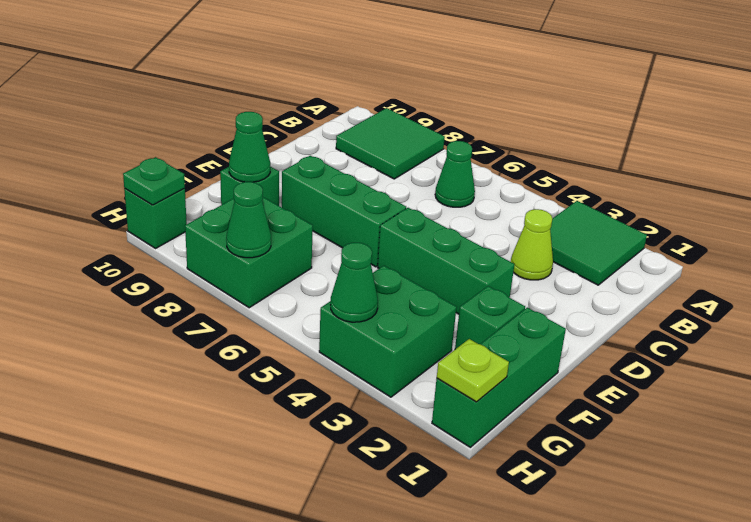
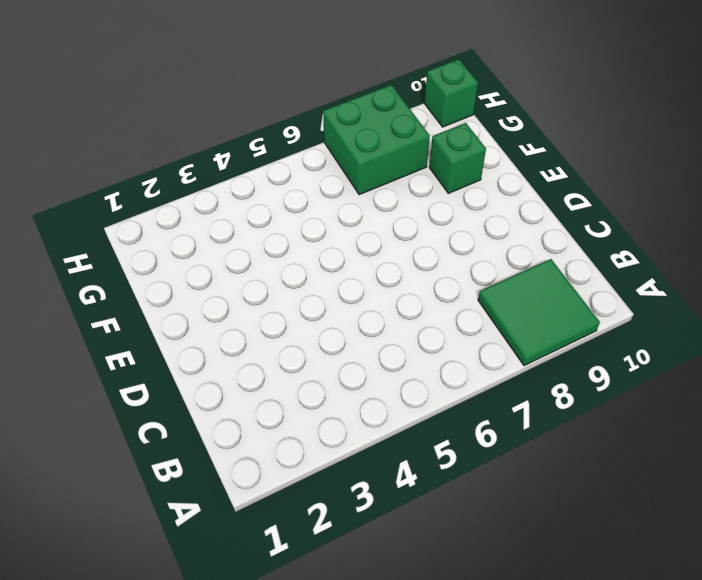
none -> green 2x2 tile [550,201,647,285]
none -> green 1x1 cone [435,141,475,207]
none -> lime 1x1 cone [511,209,553,280]

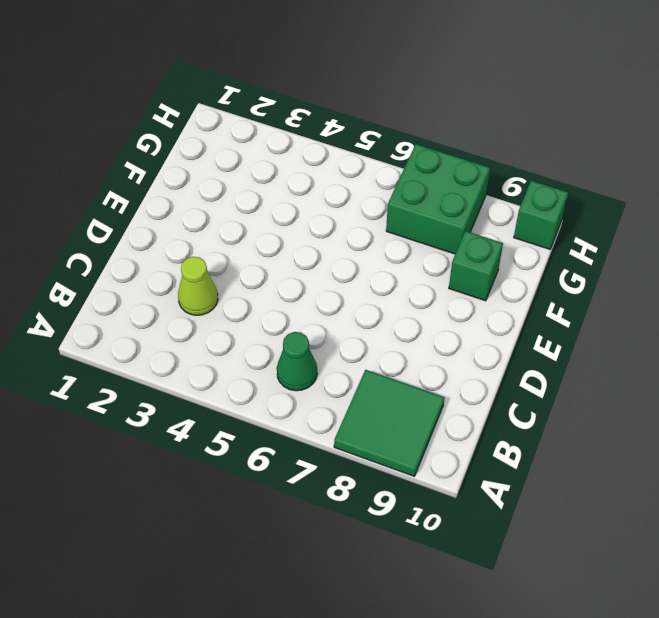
none -> green 2x2 tile [550,201,647,285]
none -> green 1x3 brick [378,208,514,314]
none -> green 1x3 brick [282,156,406,267]

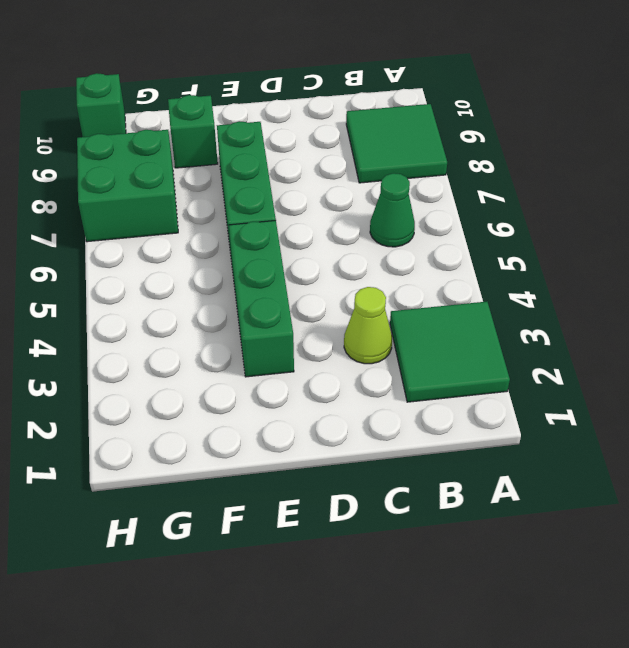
none -> green 1x3 brick [432,308,566,447]
none -> green 1x1 brick [455,286,525,349]
none -> green 2x2 brick [319,266,456,397]

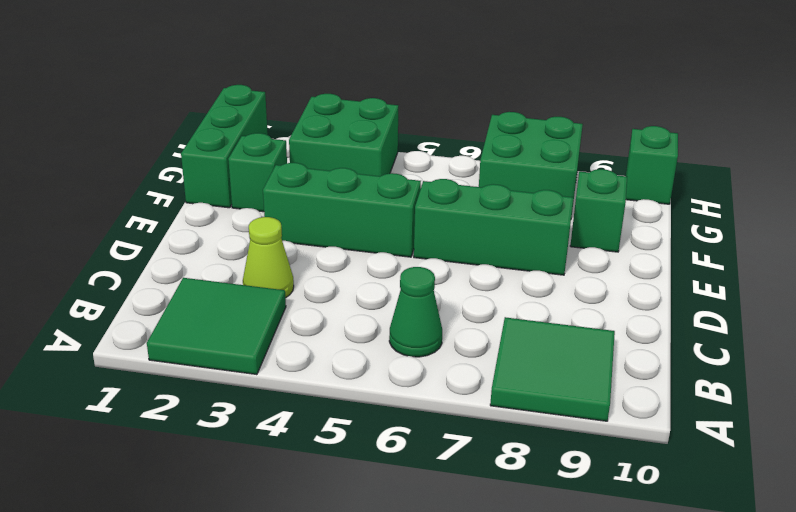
none -> green 1x1 cone [229,112,270,182]
none -> lime 1x1 plate [437,339,509,402]
none -> green 1x1 cone [331,243,378,322]

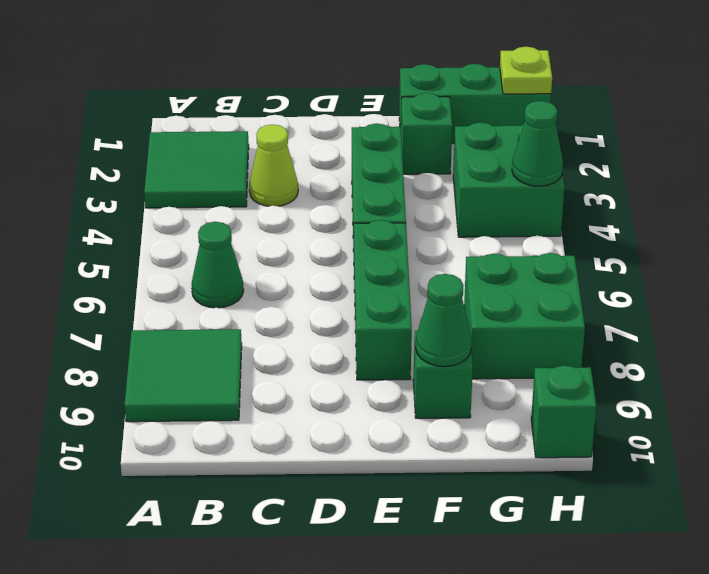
none -> green 1x1 cone [226,182,271,258]
none -> green 1x1 plate [123,157,185,205]

